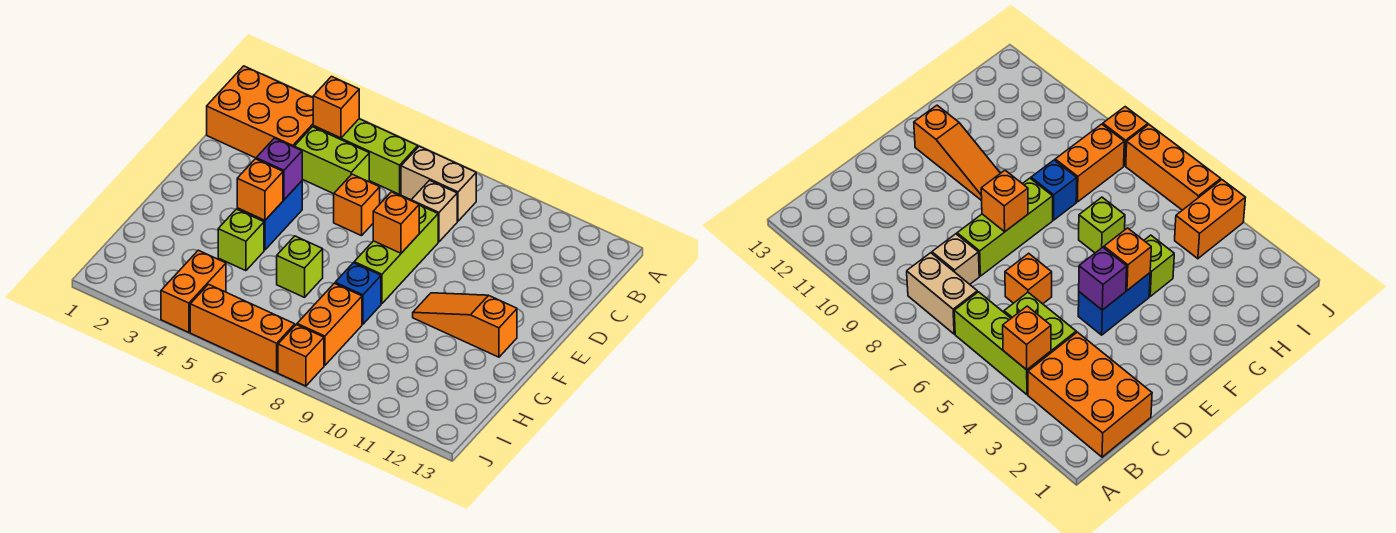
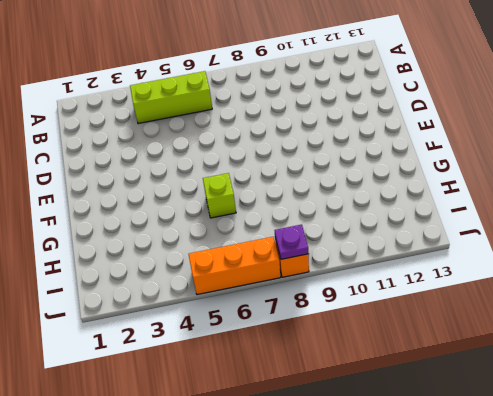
purple 1x1 plate [275,225,309,259] -> none
none -> orange 2x3 brick [207,66,313,158]
none -> tan 1x2 brick [401,146,476,221]
none -> lime 1x2 brick [294,127,369,194]

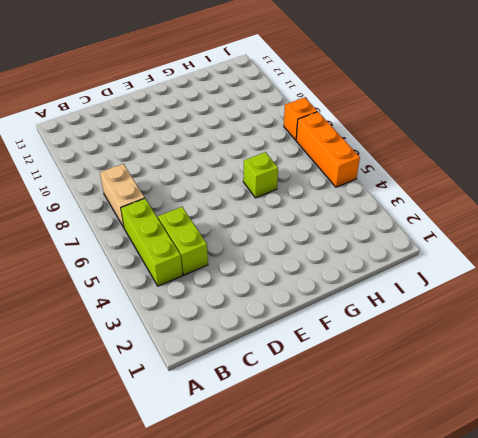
none -> orange 2x3 brick [207,66,313,158]
none -> tan 1x1 brick [411,180,457,242]
none -> orange 1x1 brick [334,174,380,236]

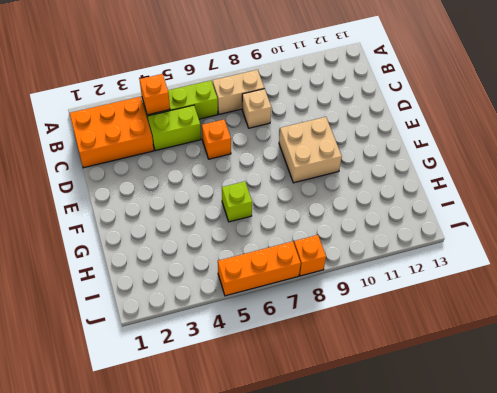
tan 2x2 brick [279,117,342,183] -> orange 1x3 slope [413,293,517,357]
none -> lime 1x3 brick [354,205,438,304]
none -> blue 1x2 brick [237,181,302,250]
none -> lime 1x1 brick [218,209,264,271]

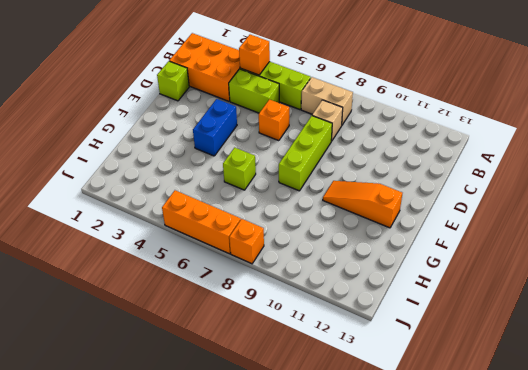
lime 1x1 brick [157,61,189,101] -> lime 1x1 brick moved to [218,209,264,271]
none -> blue 1x1 brick [335,263,381,324]
none -> orange 1x2 brick [297,283,362,365]
none -> orange 1x2 brick [161,250,226,332]

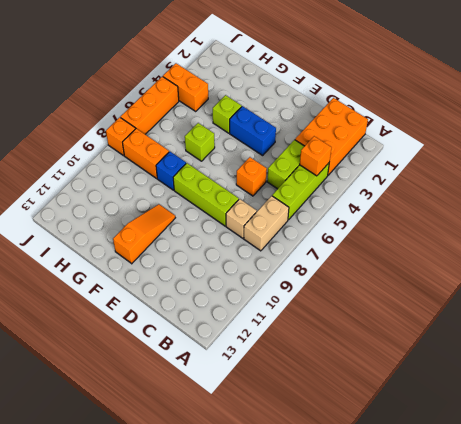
none -> purple 1x1 brick [256,138,302,200]
none -> orange 1x1 brick [373,192,419,253]
none -> orange 1x1 brick [237,159,283,220]

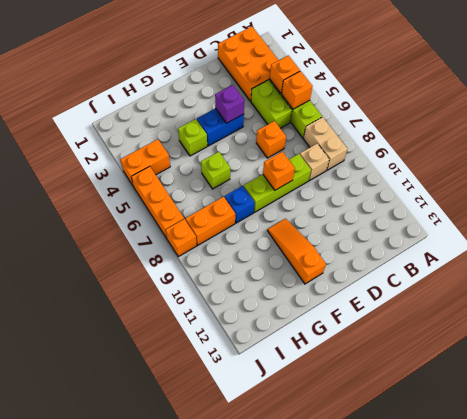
orange 1x1 brick [282,71,313,109] -> orange 1x1 brick moved to [237,159,283,220]

